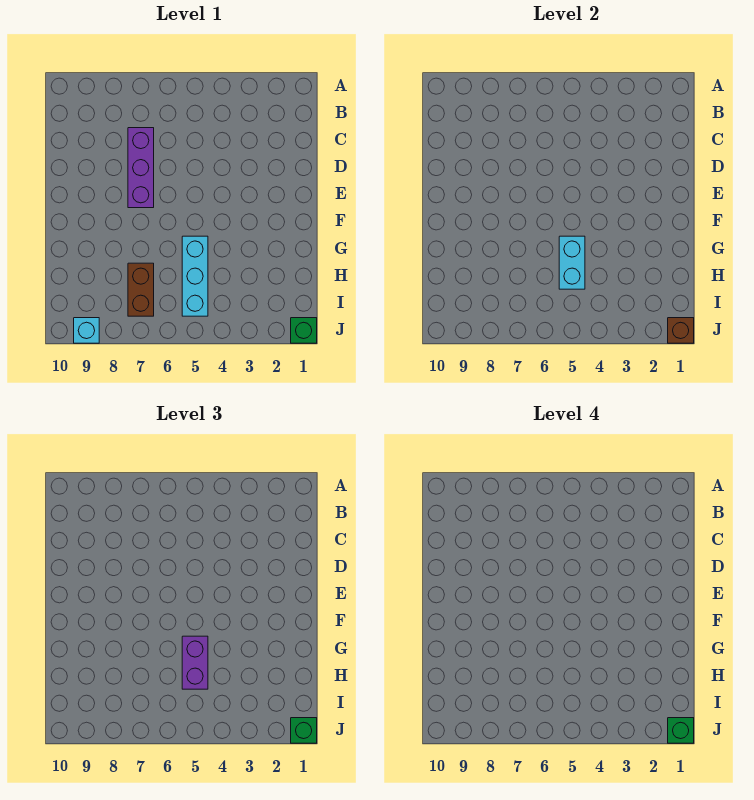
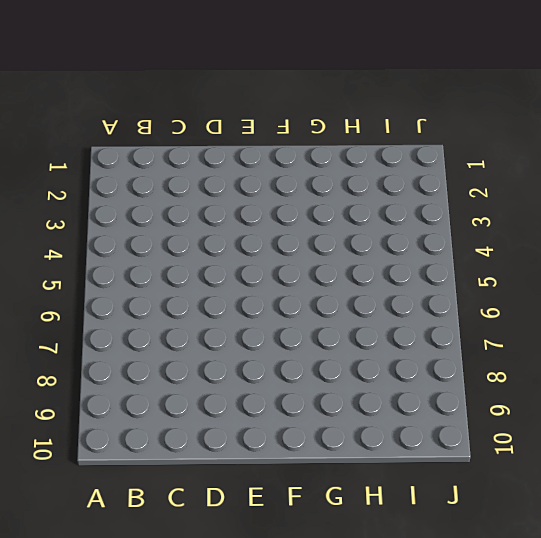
none -> purple 1x3 brick [128,128,154,208]
none -> cyan 1x3 brick [182,236,208,316]

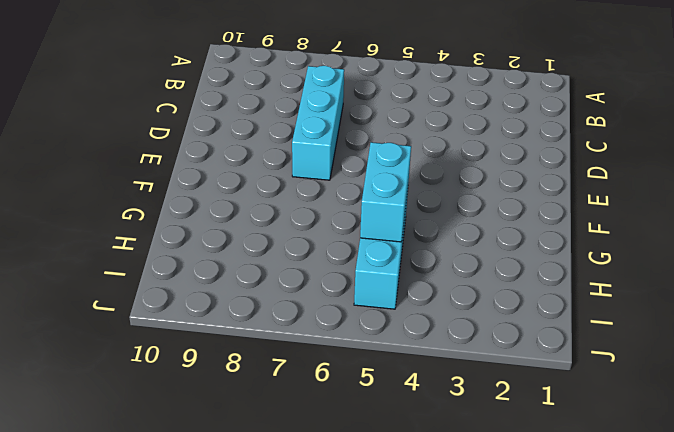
cyan 1x3 brick [292,66,344,180] -> purple 1x3 brick [128,128,154,208]
none -> brown 1x2 brick [128,263,154,316]
none -> green 1x1 brick [291,318,317,343]

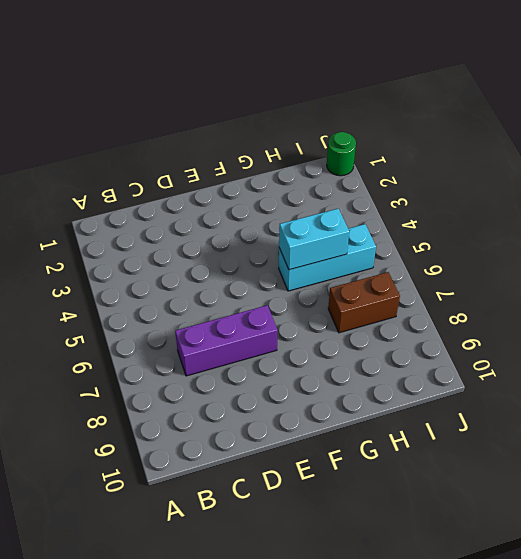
green 1x1 round brick [327,132,356,176] -> green 1x1 brick [291,318,317,343]
none -> cyan 1x1 brick [74,318,99,343]
none -> brown 1x1 brick [668,318,694,343]

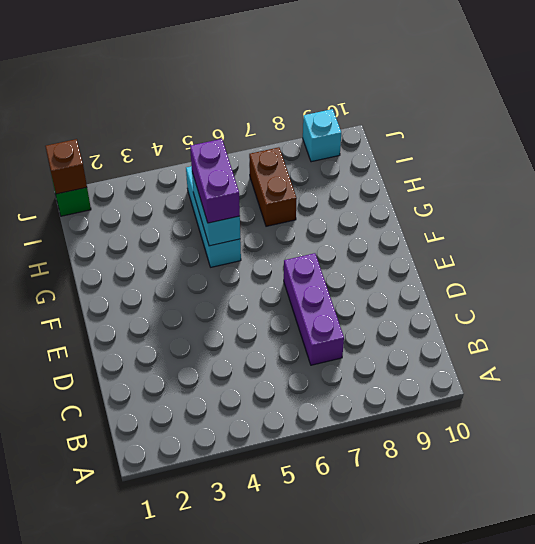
none -> green 1x1 brick [291,718,317,743]
none -> green 1x1 brick [668,718,694,743]

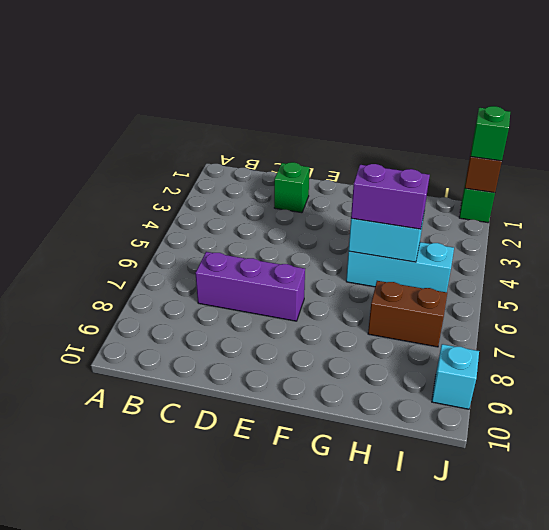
green 1x1 brick [274,162,310,213] -> green 1x1 brick moved to [668,718,694,743]

